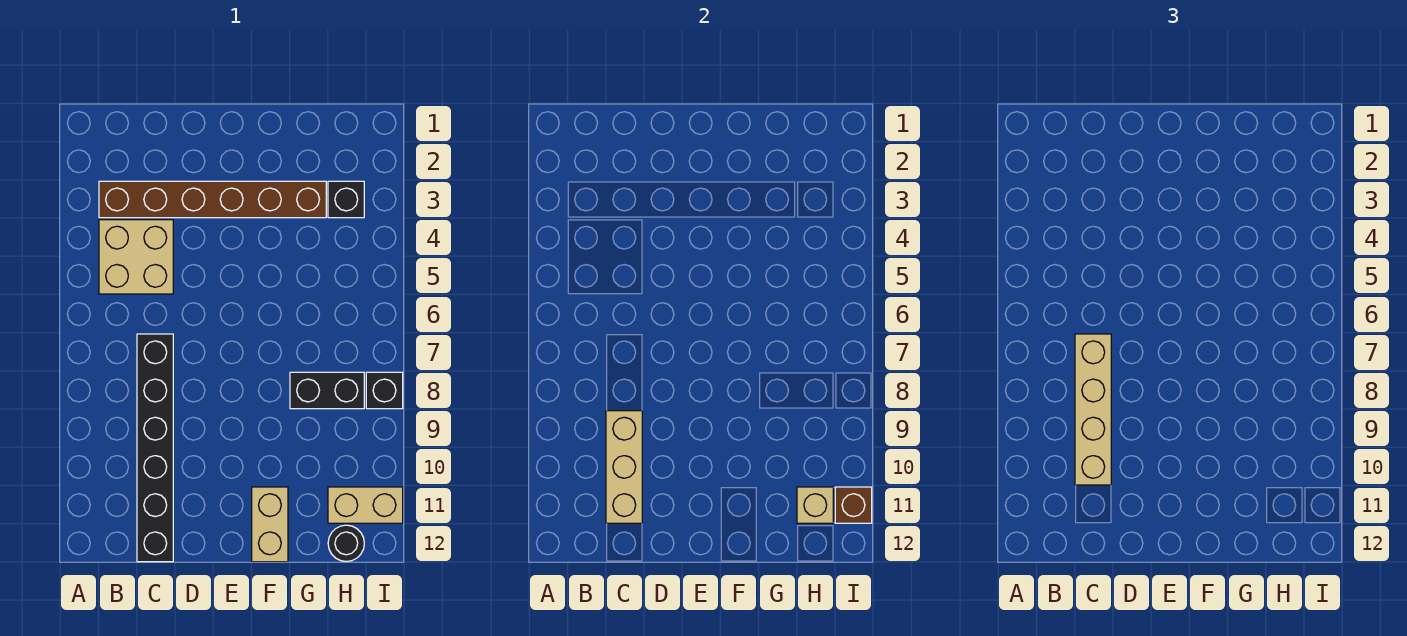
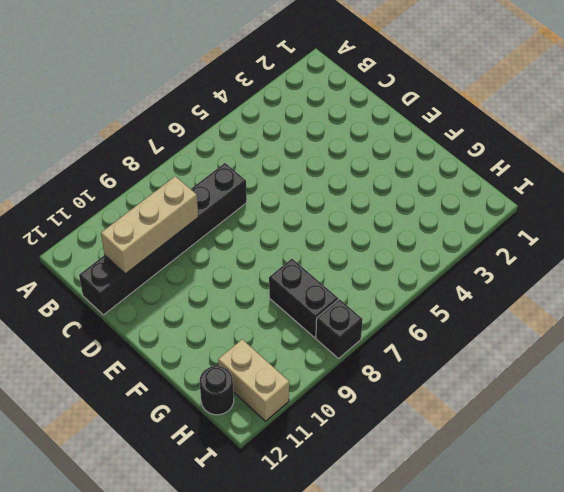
none -> brown 1x6 brick [99,181,326,218]
none -> tan 2x2 brick [99,220,173,294]
none -> tan 1x2 brick [252,487,288,562]

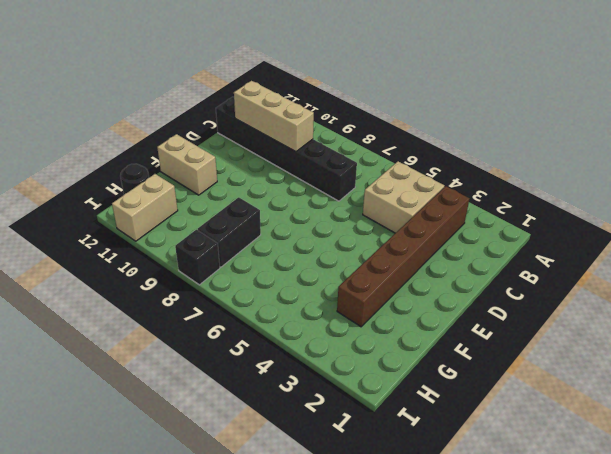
none -> black 1x1 brick [328,181,364,218]
none -> tan 1x1 brick [797,487,833,523]
none -> brown 1x1 brick [835,487,872,523]

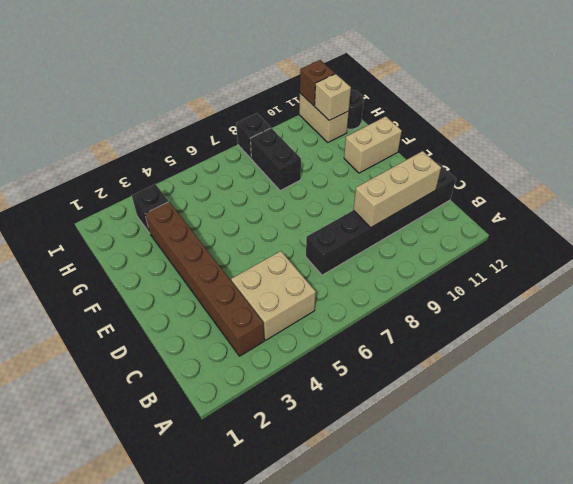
none -> tan 1x4 brick [1075,334,1111,485]

